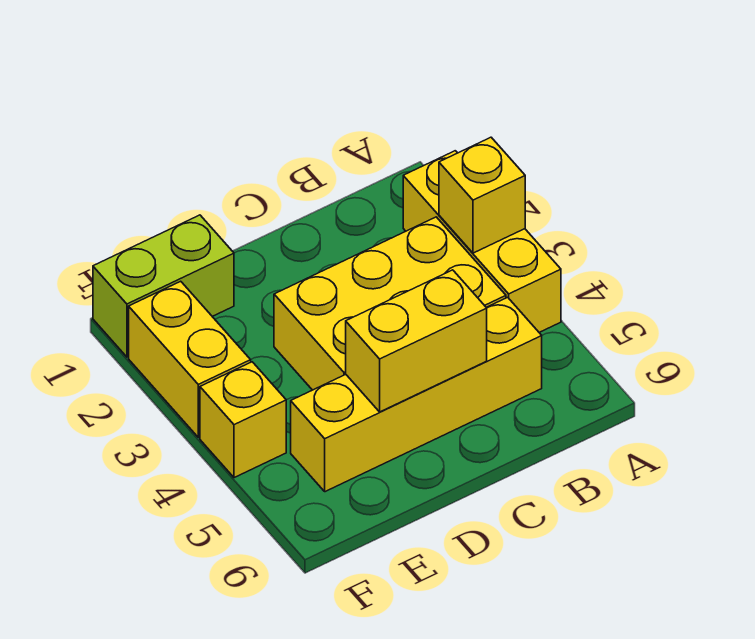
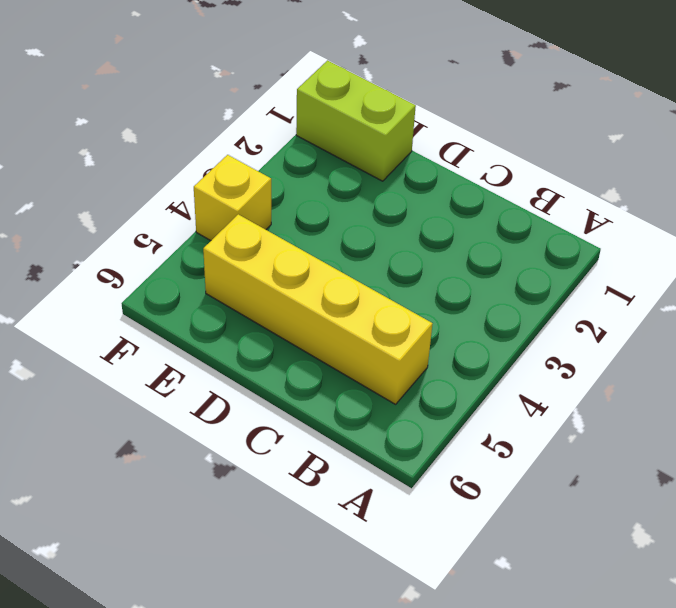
none -> yellow 1x3 brick [403,151,561,332]
none -> yellow 2x3 brick [274,217,506,390]

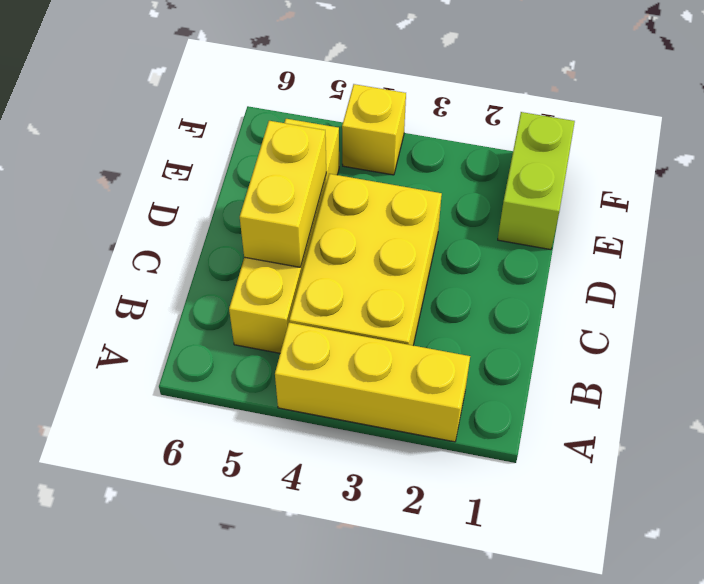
none -> yellow 1x2 brick [129,281,251,437]
none -> yellow 1x1 brick [439,137,525,253]

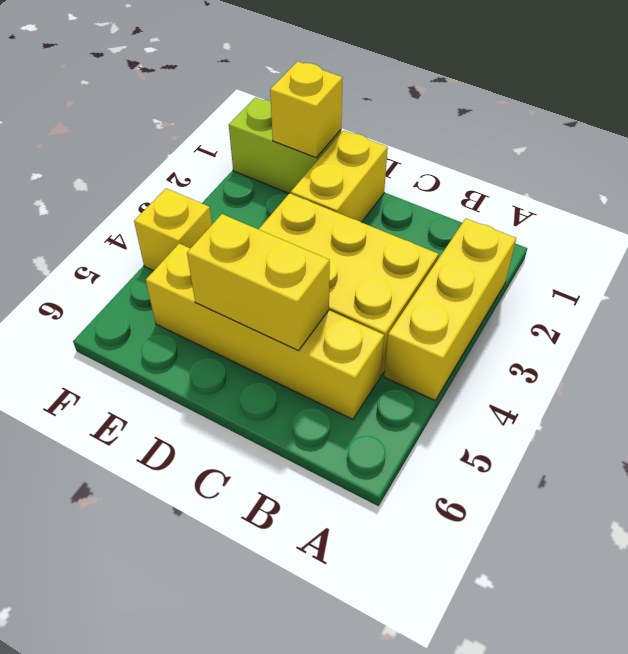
yellow 1x2 brick [291,130,388,222] -> yellow 1x2 brick moved to [129,281,251,437]
yellow 1x1 brick [270,61,343,158] -> yellow 1x1 brick moved to [439,137,525,253]

